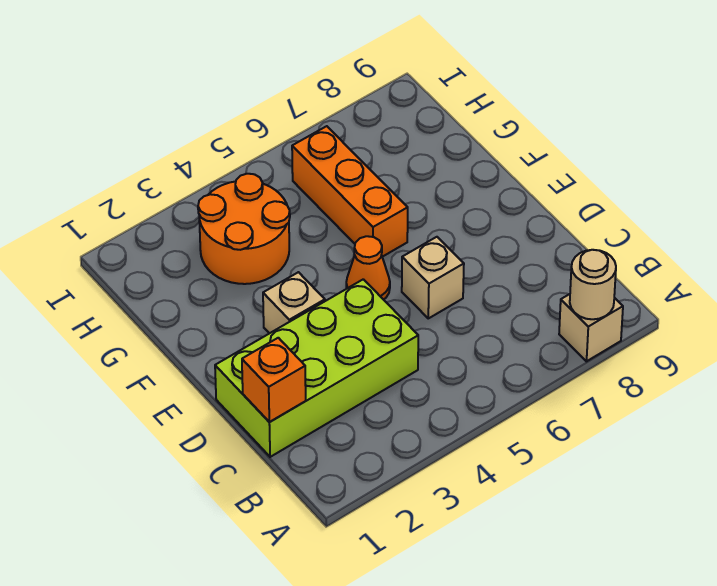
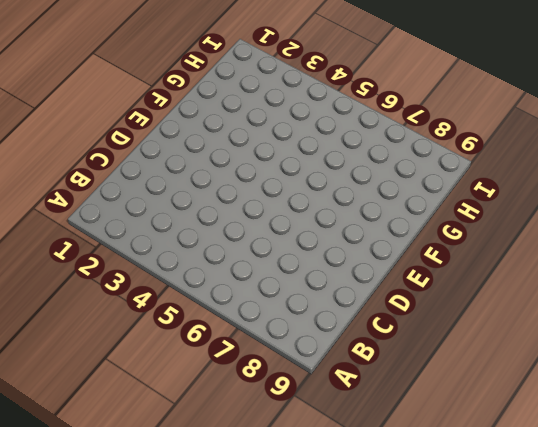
none -> tan 1x1 brick [559,294,623,361]
none -> lime 2x4 brick [215,279,418,457]

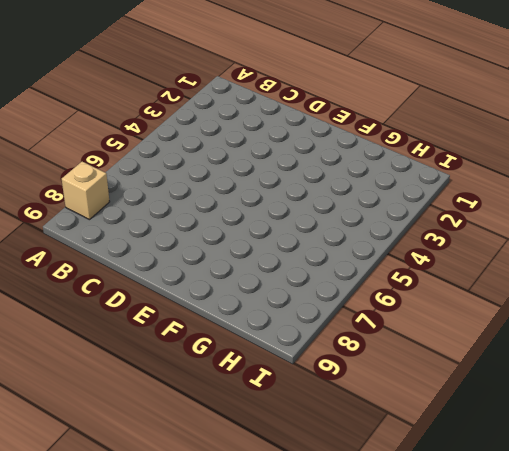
none -> lime 2x4 brick [215,279,418,457]
none -> tan 1x1 brick [402,237,464,318]

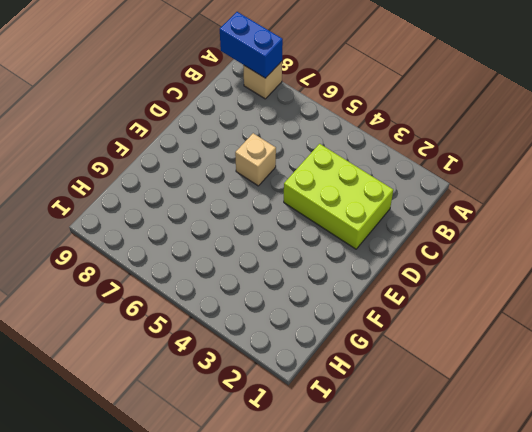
blue 1x2 brick [220,12,283,78] -> tan 1x1 round brick [570,250,616,319]
lime 2x3 brick [284,144,393,249] -> lime 2x4 brick [215,279,418,457]
none -> tan 1x1 brick [263,272,325,333]
none -> orange 1x1 cone [346,236,390,300]

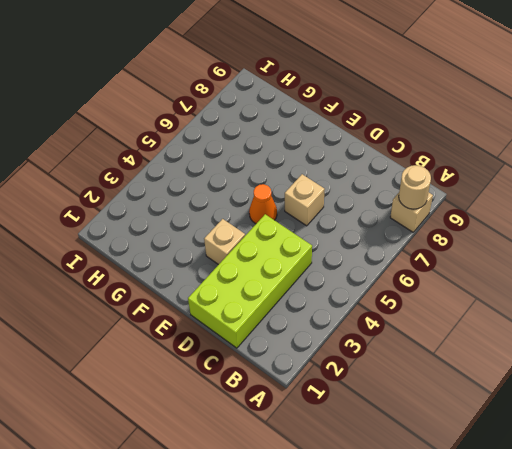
none -> orange 1x3 brick [292,126,408,257]
none -> orange 2x2 round brick [198,174,290,284]

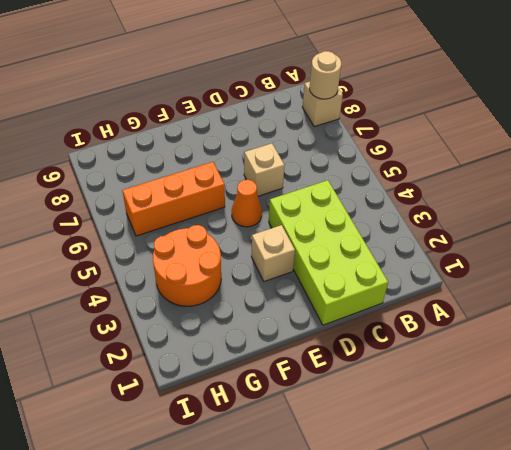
none -> orange 1x1 brick [242,338,306,422]

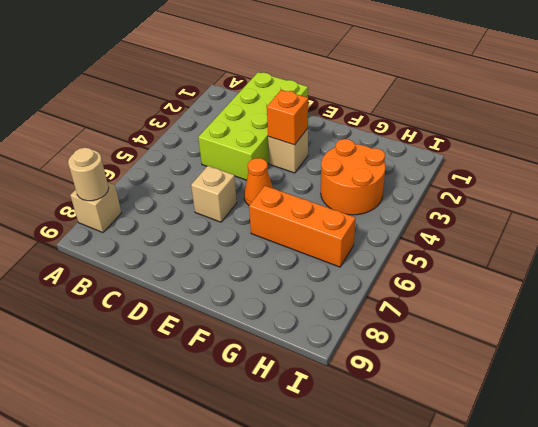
orange 1x1 brick [267,90,308,145] -> orange 1x1 brick moved to [242,338,306,422]

